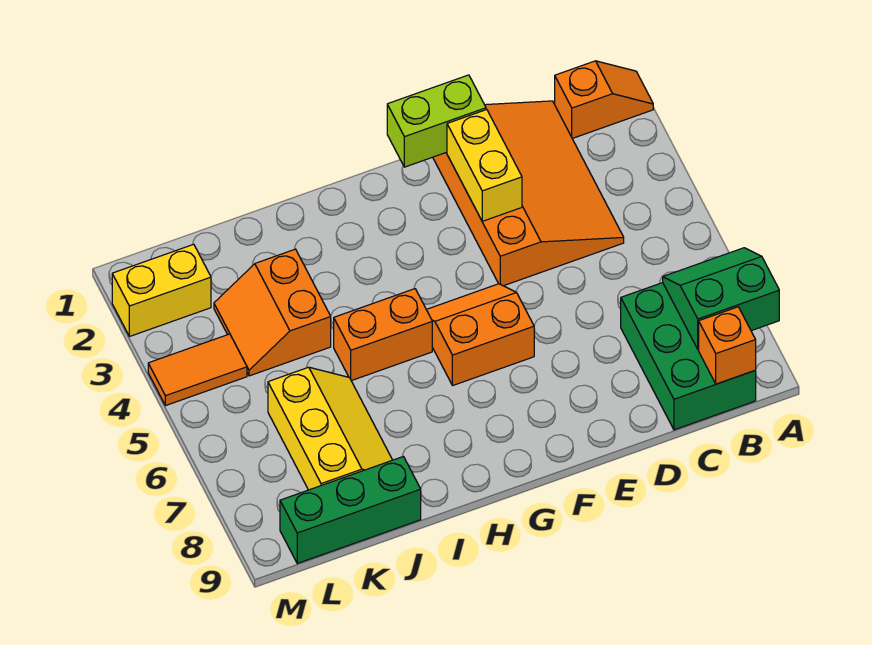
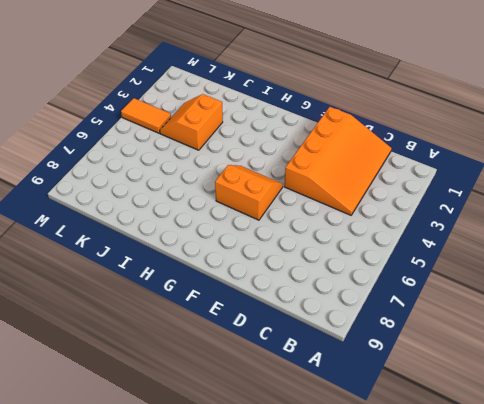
none -> orange 1x2 slope [555,61,653,139]
none -> green 2x3 brick [621,283,756,430]
none -> orange 1x2 brick [334,289,432,381]

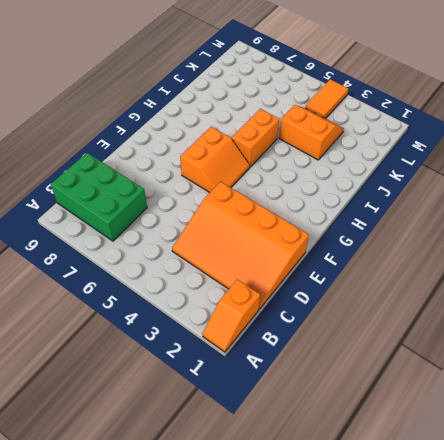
none -> yellow 2x3 slope [268,367,392,490]
none -> green 1x3 brick [280,457,421,563]
none -> yellow 1x2 brick [112,244,211,337]

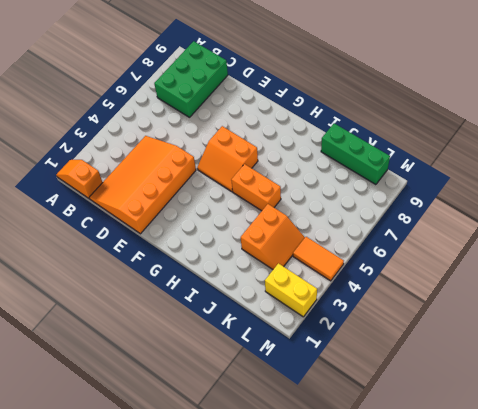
none -> yellow 2x3 slope [268,367,392,490]
none -> green 2x2 slope [663,248,779,349]
none -> orange 1x1 brick [699,307,756,384]

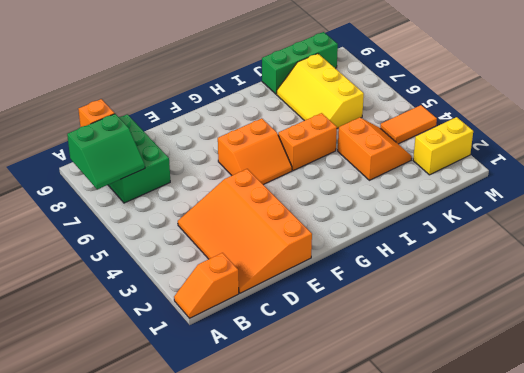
none -> lime 1x2 brick [387,75,486,167]
none -> yellow 1x2 brick [447,110,522,221]

